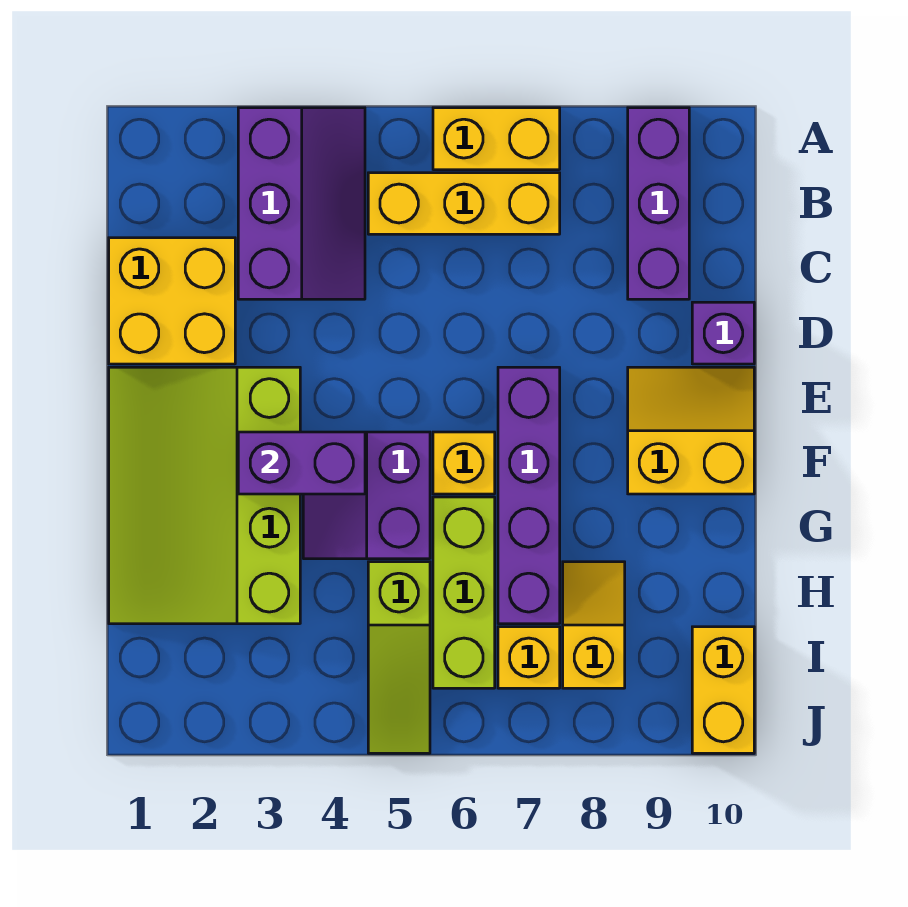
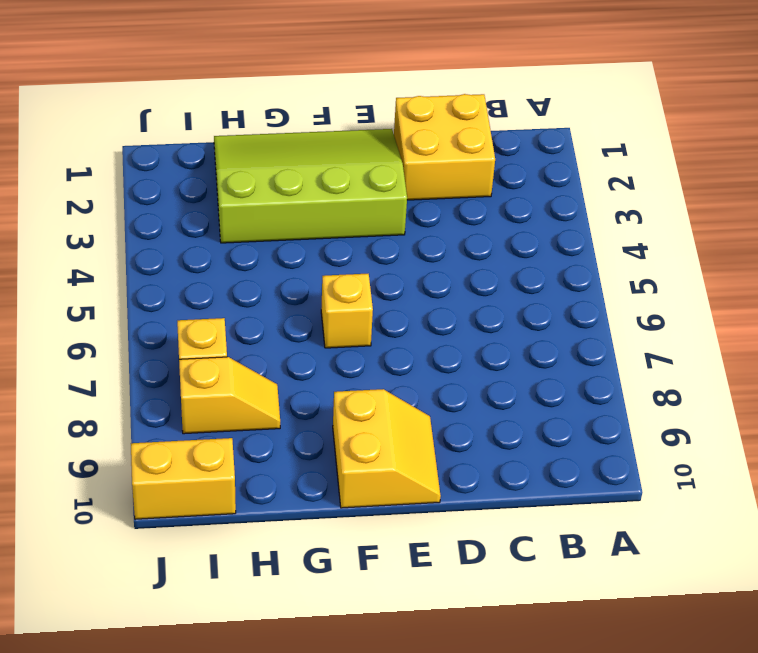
none -> purple 2x3 slope [238,108,365,299]
none -> yellow 1x2 brick [433,108,560,170]
none -> purple 1x3 brick [628,108,689,299]

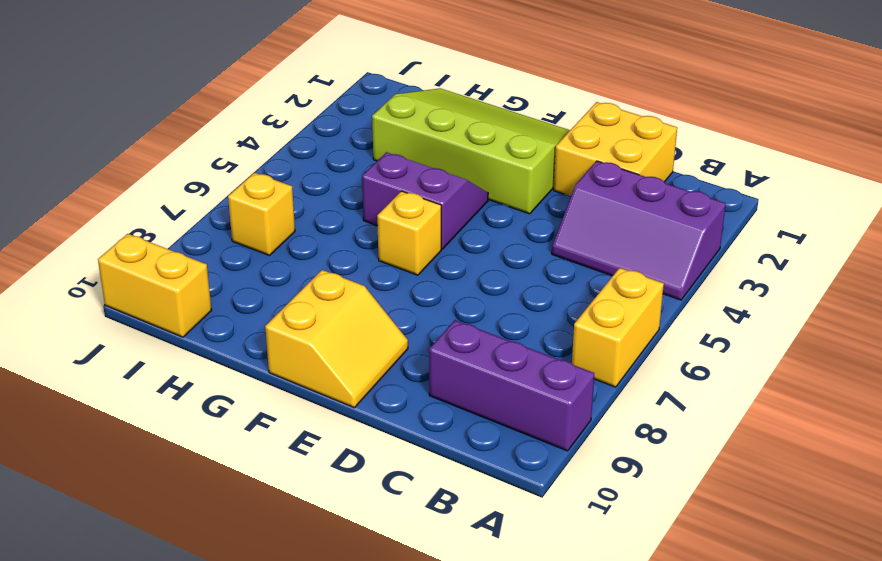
none -> yellow 1x3 brick [368,173,560,234]
none -> purple 1x1 brick [692,302,754,364]
none -> purple 1x4 brick [498,367,560,624]

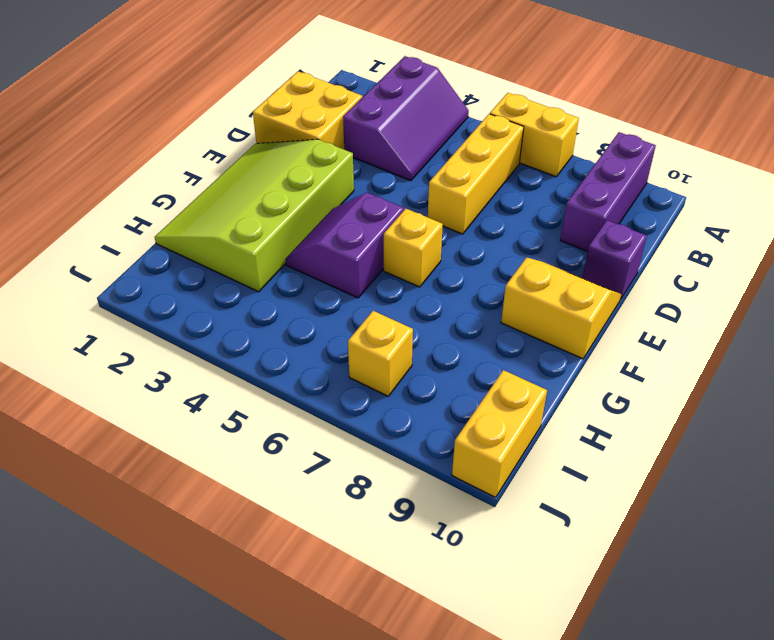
yellow 1x3 brick [428,114,524,234] -> yellow 1x3 brick turned to [368,173,560,234]
none -> purple 1x4 brick [498,367,560,624]
none -> lime 1x3 brick [433,497,495,688]
none -> lime 1x3 slope [368,562,430,753]

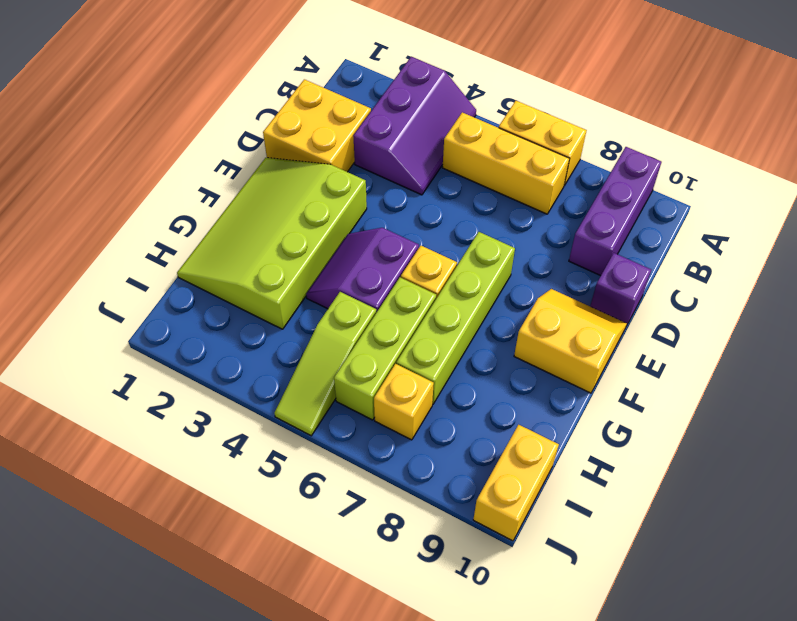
lime 1x4 brick [396,232,515,404] -> purple 1x4 brick [498,367,560,624]
none -> yellow 1x2 slope [563,562,625,688]
none -> purple 1x2 brick [238,432,365,494]

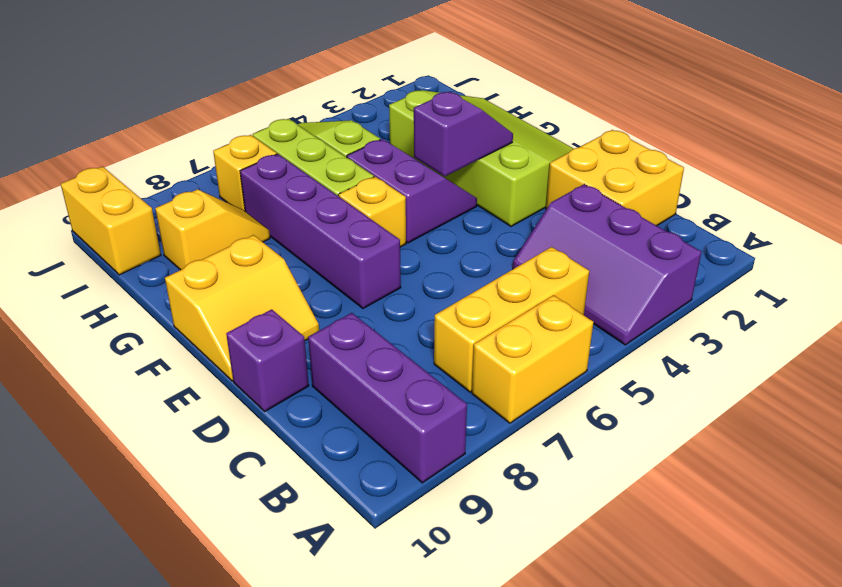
purple 1x2 slope [414,92,513,176] -> purple 1x2 brick [238,432,365,494]
yellow 1x2 slope [155,189,270,270] -> yellow 1x2 slope turned to [563,562,625,688]

